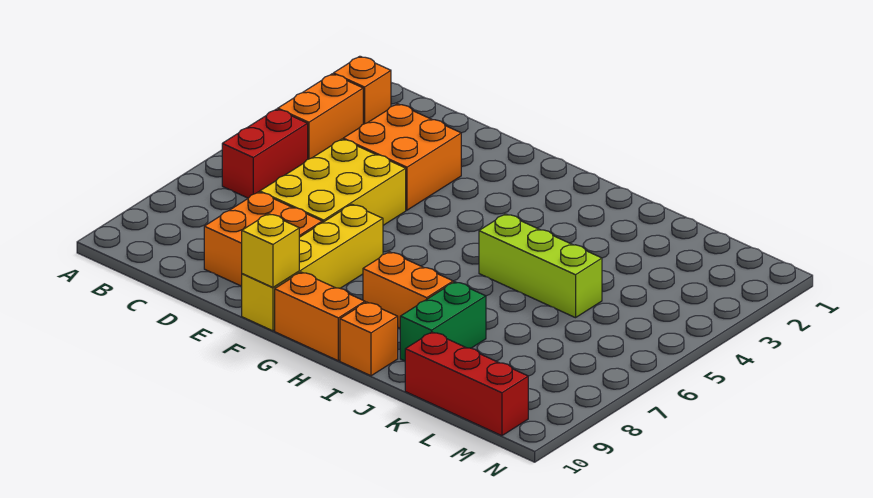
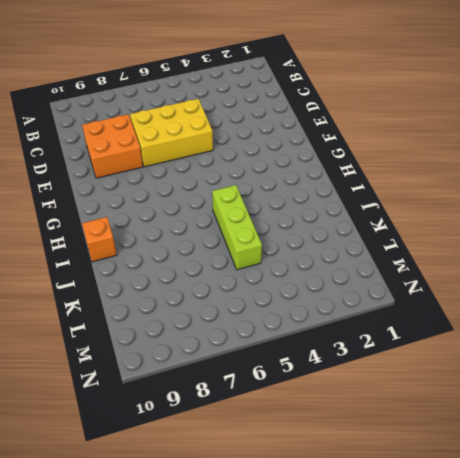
none -> orange 1x1 brick [333,56,391,124]
none -> orange 1x2 brick [278,74,363,159]
none -> red 1x2 brick [222,109,308,198]

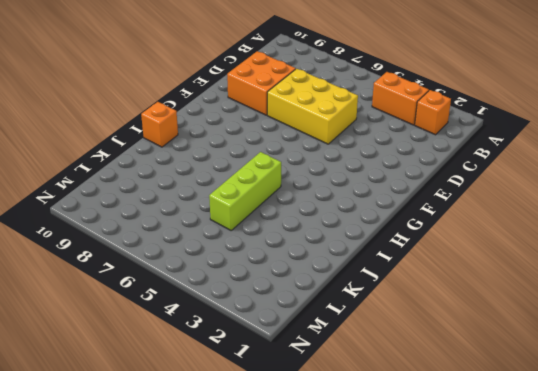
none -> red 1x2 brick [222,109,308,198]
none -> orange 2x2 brick [343,104,461,210]
none -> yellow 1x4 brick [242,204,383,331]

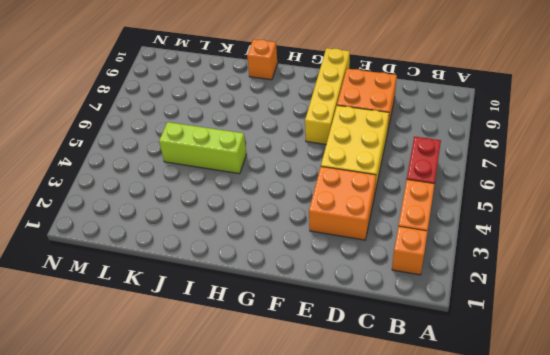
none -> orange 1x2 brick [275,272,365,361]
none -> orange 1x2 brick [363,252,453,328]
none -> green 1x2 brick [400,282,486,361]

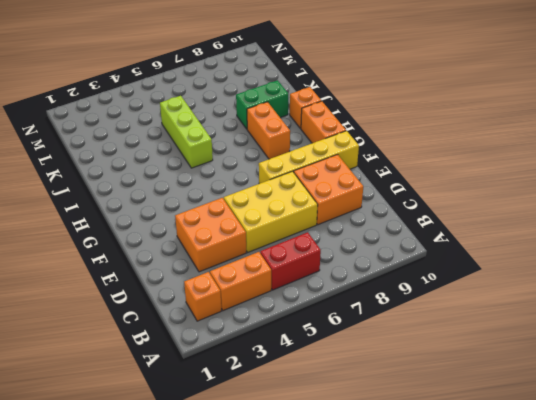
none -> red 1x3 brick [405,332,528,436]
none -> yellow 1x1 brick [242,214,299,287]

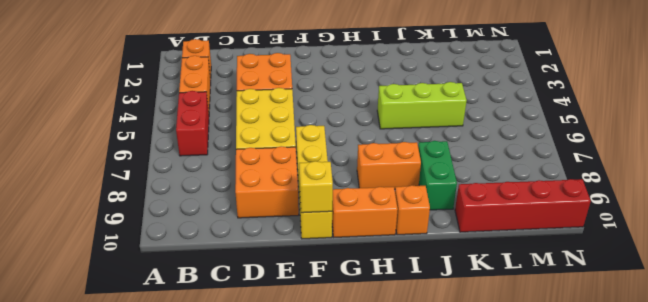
red 1x4 brick [455,179,591,232] -> red 1x3 brick [405,332,528,436]

